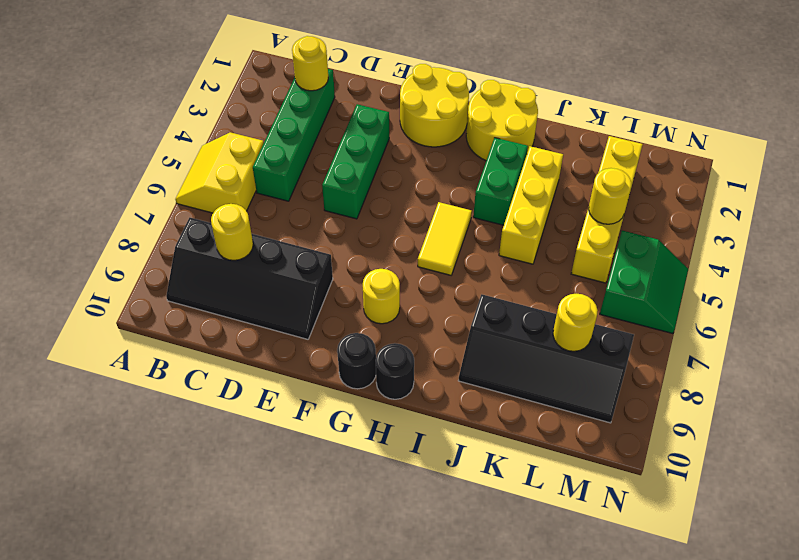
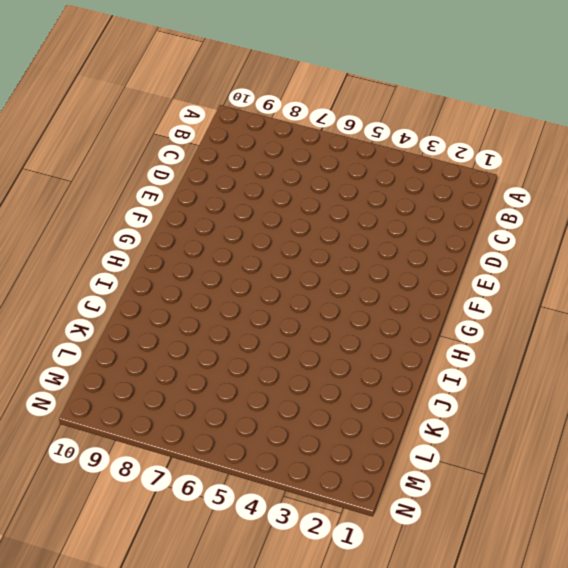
none -> yellow 2x2 slope [175,132,264,213]
none -> black 2x4 slope [166,218,333,339]
none -> green 1x4 brick [253,69,335,201]

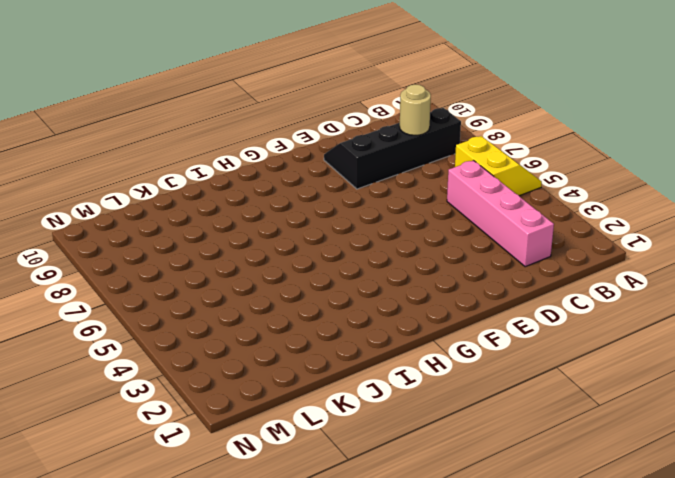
pink 1x4 brick [447,161,554,267] -> green 1x4 brick [253,69,335,201]
tan 1x1 round brick [400,84,431,135] -> yellow 1x1 round brick [211,204,253,260]
none -> green 1x3 brick [322,104,389,219]
none -> yellow 2x2 round brick [400,64,469,147]
none -> yellow 1x1 round brick [363,269,400,324]

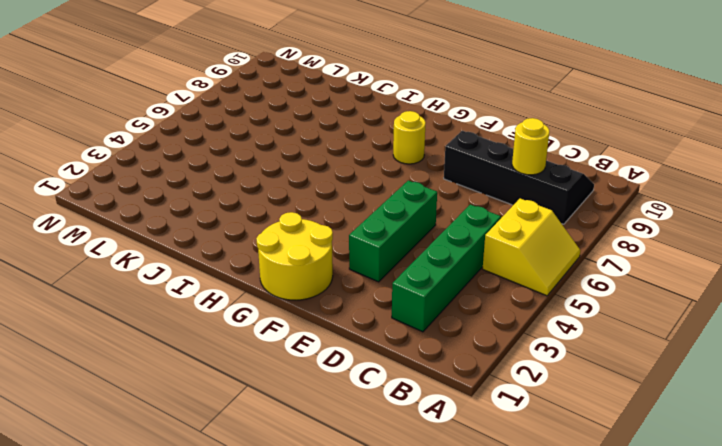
none -> black 1x1 round brick [337,333,376,389]
none -> yellow 2x2 round brick [466,80,538,160]
none -> yellow 1x2 tile [418,202,472,275]

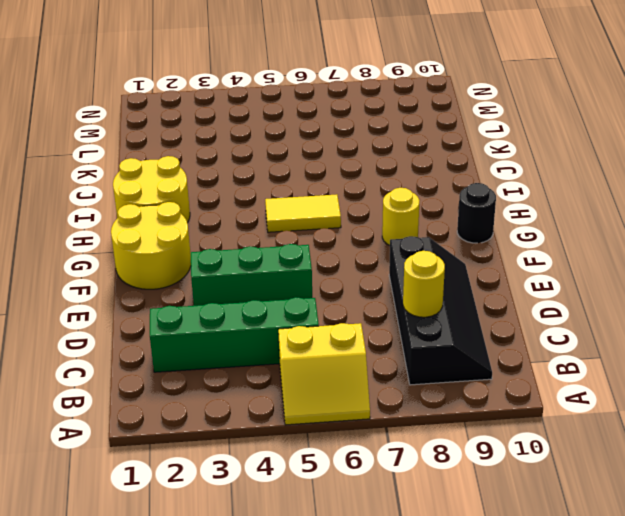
none -> black 1x1 round brick [376,343,414,399]
none -> green 1x2 brick [473,138,528,225]
none -> yellow 1x3 brick [499,146,563,264]

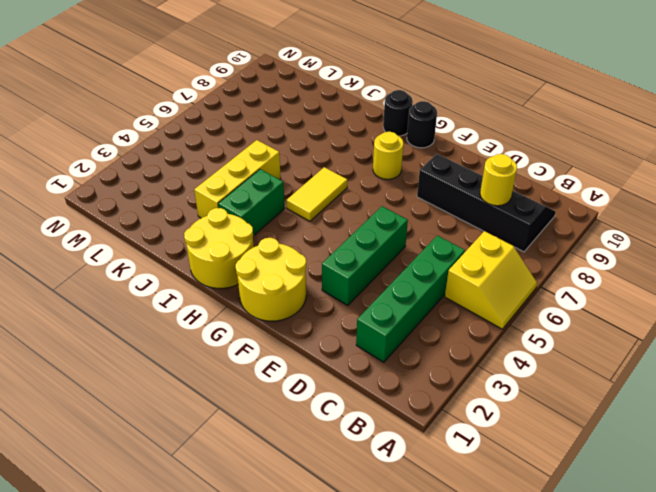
none -> black 2x4 slope [458,294,634,423]
none -> yellow 1x4 brick [571,136,643,283]
none -> green 2x2 slope [600,231,688,334]

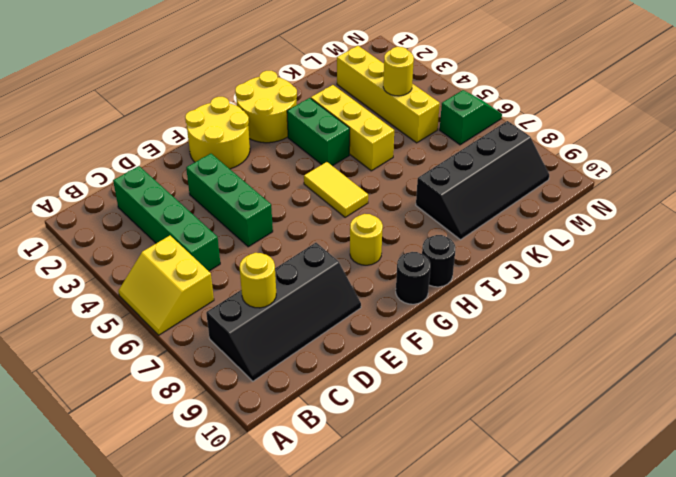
green 1x2 slope [440,90,502,145] -> green 2x2 slope [600,231,688,334]
none -> yellow 1x1 round brick [292,36,328,91]
none -> yellow 1x1 round brick [553,294,598,351]

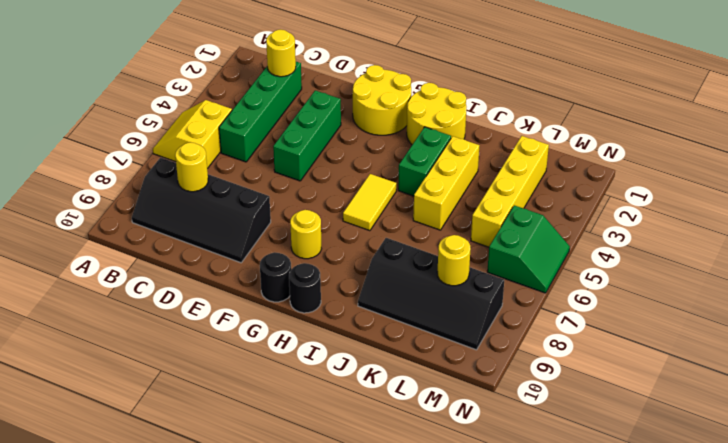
none -> yellow 1x1 round brick [589,168,631,224]

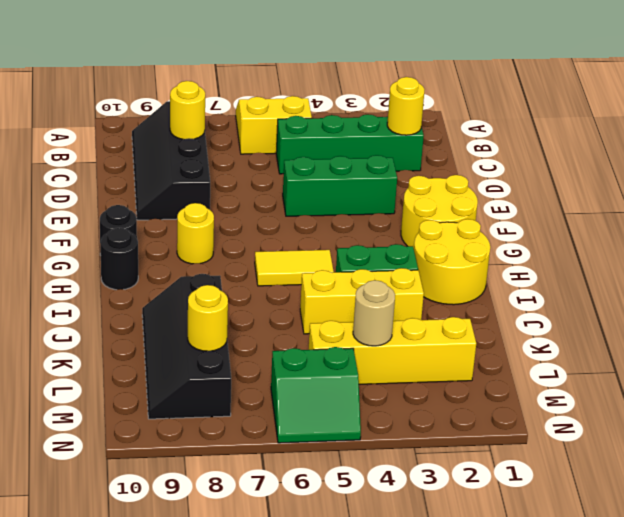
tan 1x1 round brick [353,280,395,346] -> yellow 1x1 round brick [589,168,631,224]

